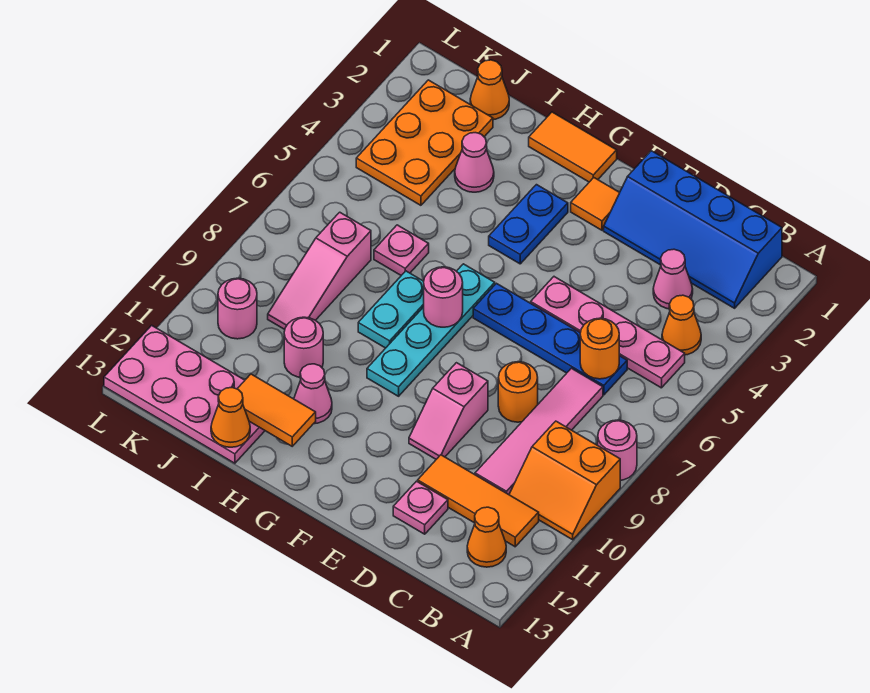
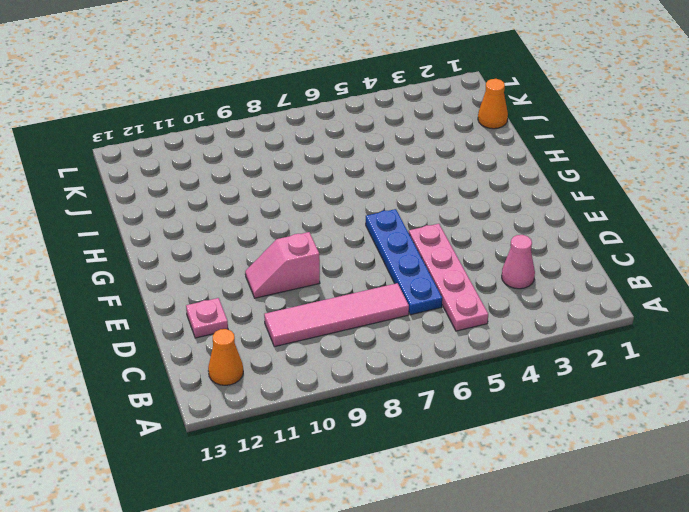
none -> pink 1x1 round brick [598,420,637,480]
none -> orange 2x2 slope [509,421,620,540]
none -> blue 2x4 slope [604,151,782,308]
none -> orange 1x1 cone [662,295,701,355]

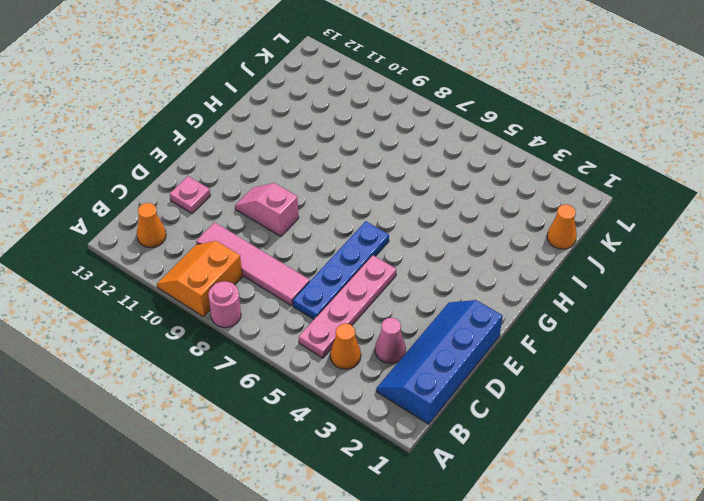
none -> orange 1x3 tile [418,455,539,547]
none -> orange 1x1 round brick [498,362,538,422]
none -> orange 1x1 tile [571,178,620,230]
none -> orange 1x2 tile [529,112,617,182]

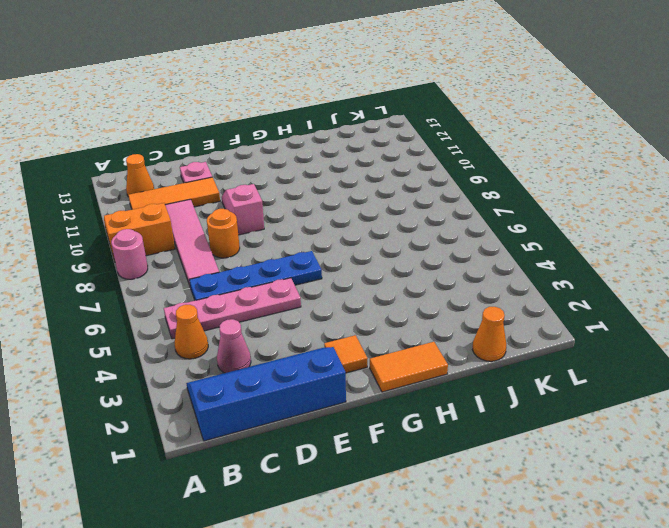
none -> blue 1x2 plate [489,185,568,264]
none -> cyan 1x4 plate [367,264,495,396]
none -> cyan 1x2 plate [358,271,424,348]
none -> pink 1x1 cone [294,364,332,424]

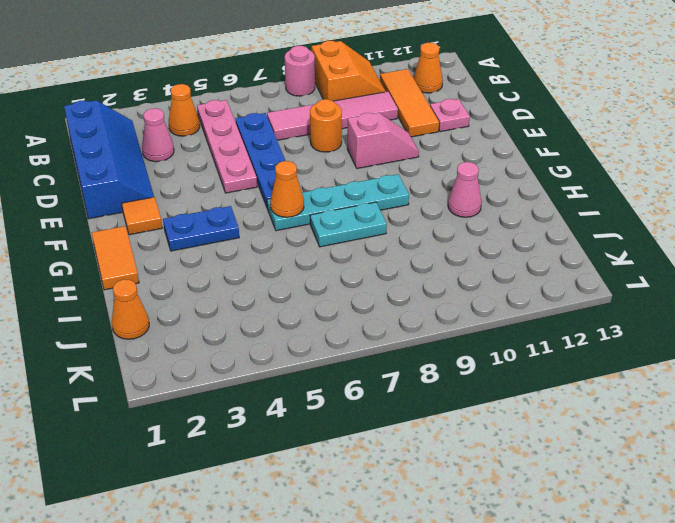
orange 1x1 cone [270,161,304,217] -> orange 1x1 cone moved to [211,388,250,447]
none -> pink 1x1 cone [455,133,494,192]
none -> pink 1x1 plate [374,225,429,275]
none -> pink 1x1 round brick [284,317,323,377]
none -> pink 2x4 plate [104,325,265,463]

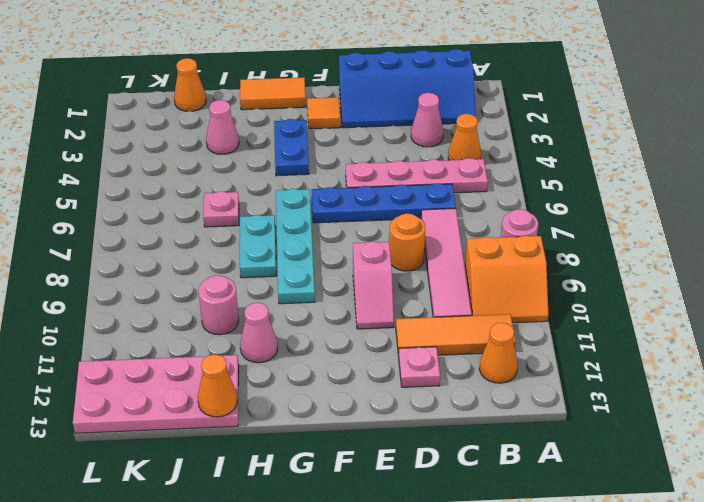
none -> orange 2x3 plate [356,80,493,205]
none -> pink 1x3 slope [268,212,371,329]
none -> pink 1x1 round brick [218,278,257,339]
none -> orange 1x1 round brick [580,318,619,379]

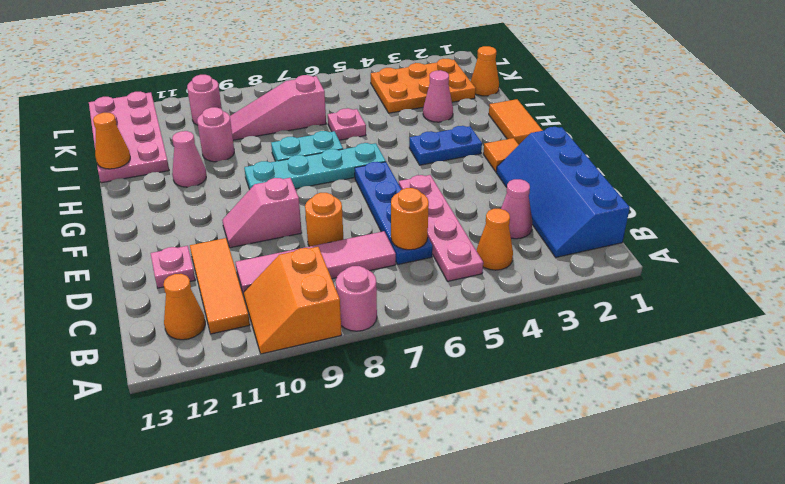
none -> pink 1x1 round brick [424,267,463,327]
none -> orange 1x2 tile [237,374,316,446]

